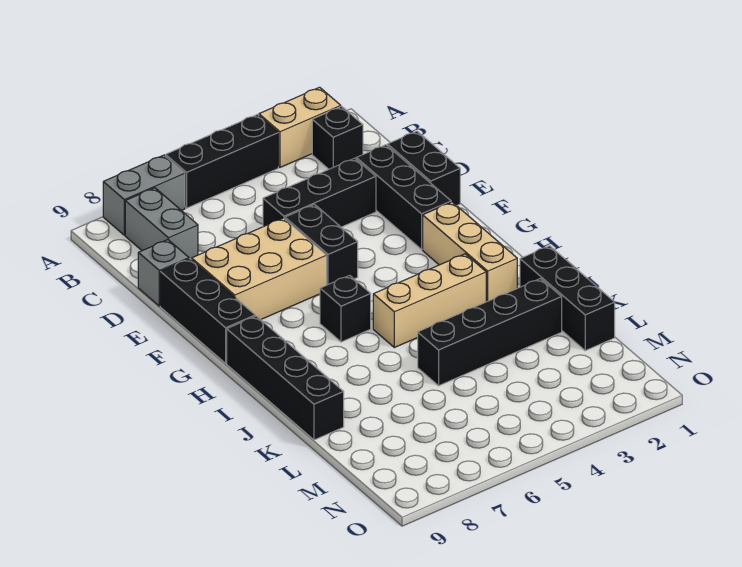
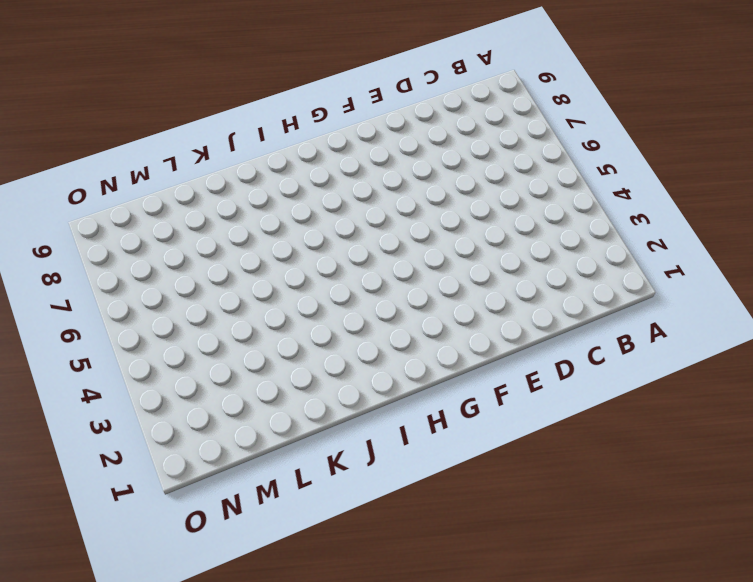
none -> tan 1x2 brick [259,87,341,167]
none -> black 1x3 brick [166,114,278,208]
none -> grey 1x2 brick [103,155,185,235]

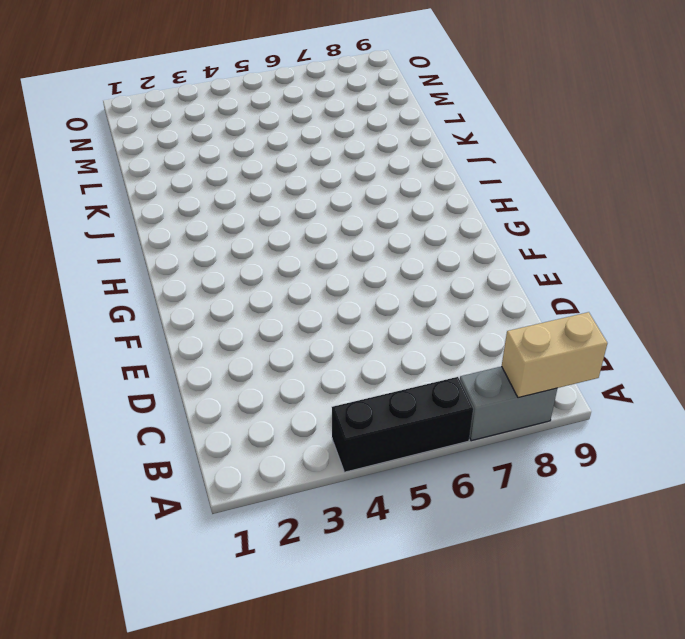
tan 1x2 brick [502,312,607,398] -> tan 1x2 brick moved to [259,87,341,167]
none -> black 1x1 brick [312,106,363,169]
none -> grey 1x2 brick [125,188,198,260]
none -> black 1x2 brick [387,131,460,206]

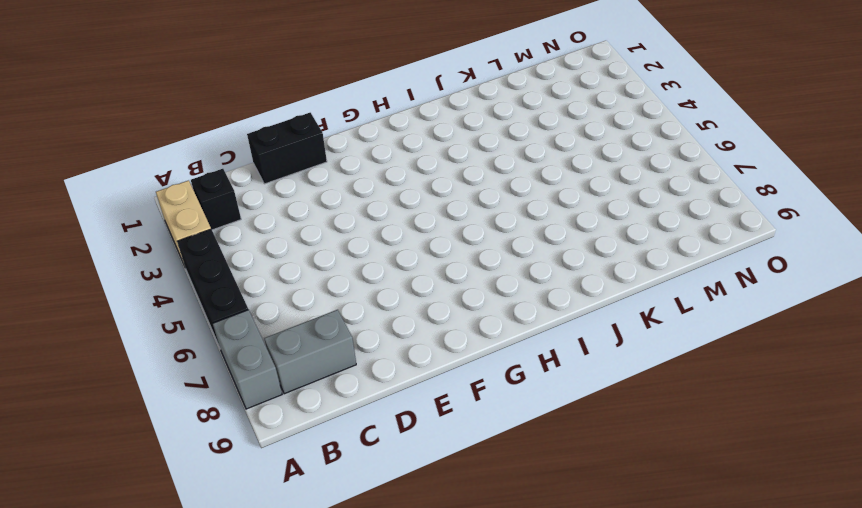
none -> black 1x3 brick [356,145,451,249]
none -> black 1x3 brick [263,158,376,227]
none -> grey 1x1 brick [138,240,189,306]

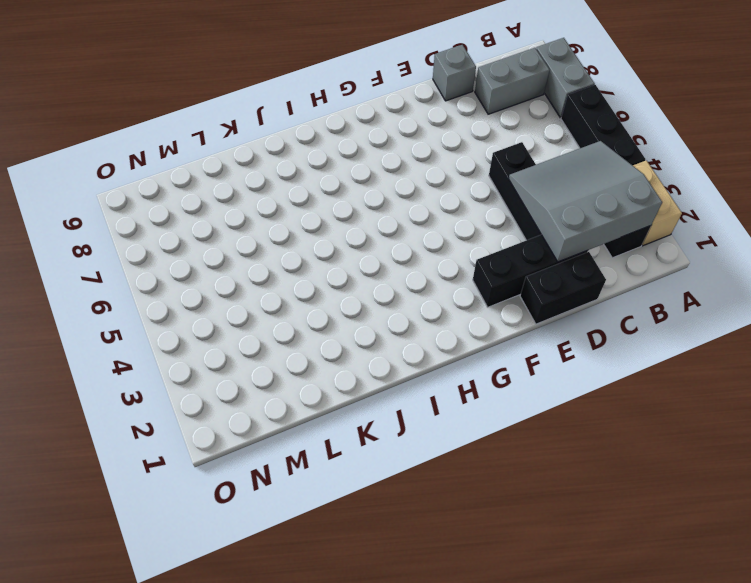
grey 3x3 slope [509,141,662,262] -> none
none -> black 1x2 brick [285,205,358,285]
none -> tan 2x3 brick [192,218,327,320]
none -> black 1x3 brick [160,259,255,363]

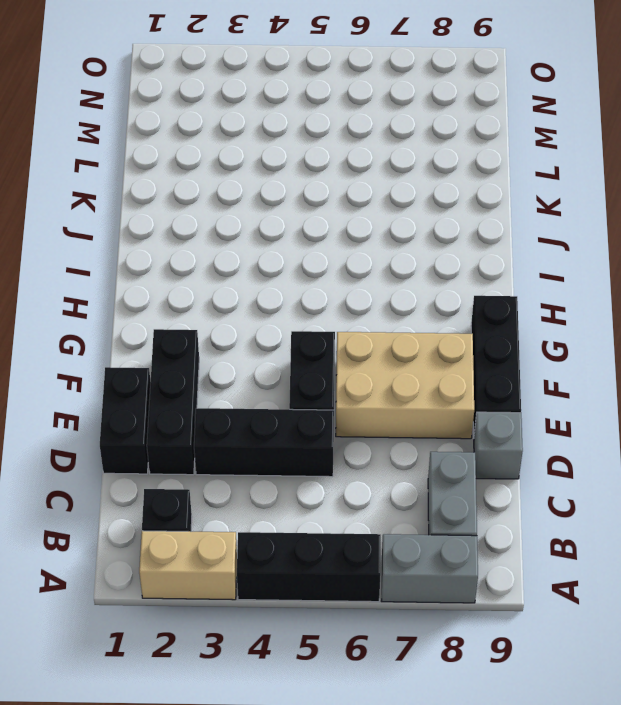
none -> tan 1x3 brick [423,202,517,302]
none -> black 1x1 brick [320,275,371,342]
none -> black 1x4 brick [227,316,344,440]

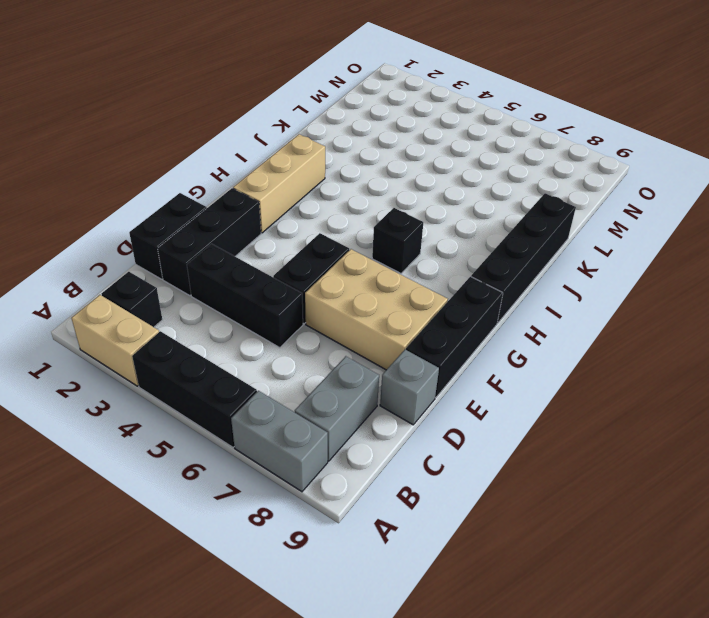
none -> tan 1x3 brick [373,254,486,348]
none -> black 1x3 brick [520,246,615,351]
none -> black 1x4 brick [418,279,562,386]

